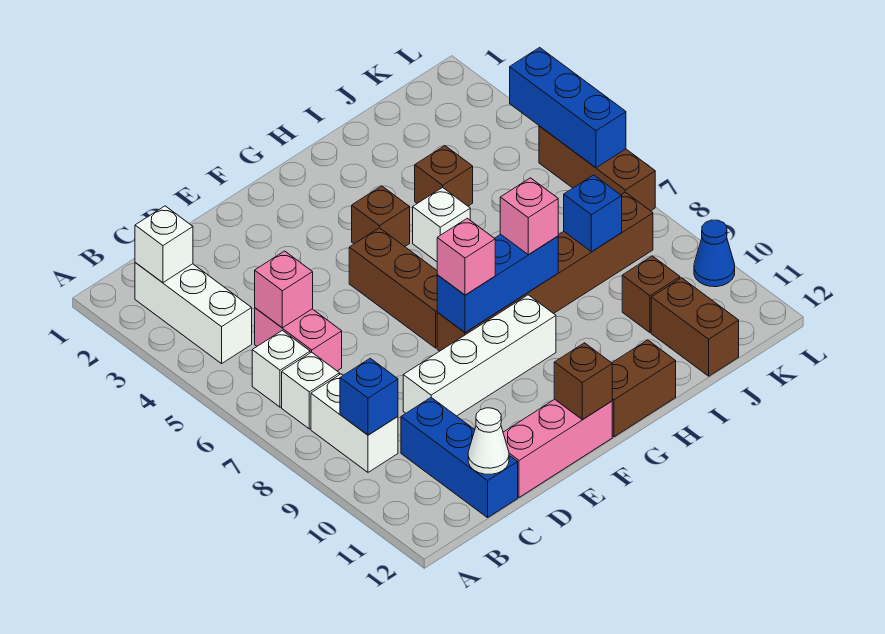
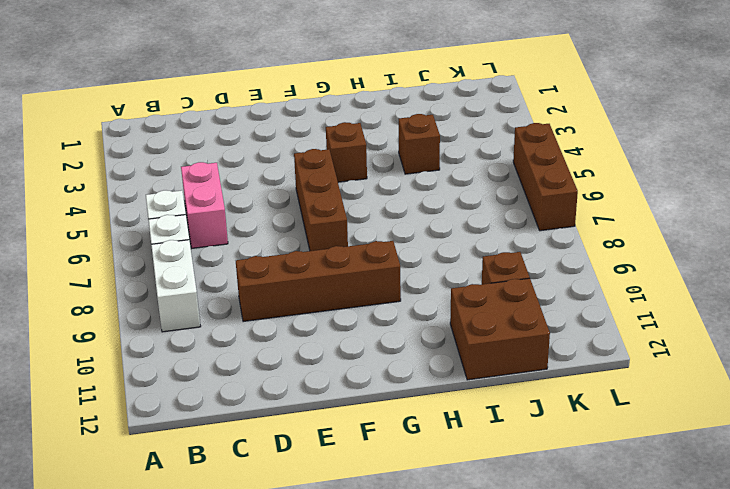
brown 1x4 brick [236,241,401,322] -> white 1x4 brick [403,295,556,416]
brown 2x2 brick [450,278,550,380] -> brown 1x2 brick [651,278,739,376]
none -> white 1x3 brick [135,263,252,364]
none -> blue 1x3 brick [401,398,518,518]
none -> pink 1x3 brick [503,399,612,497]

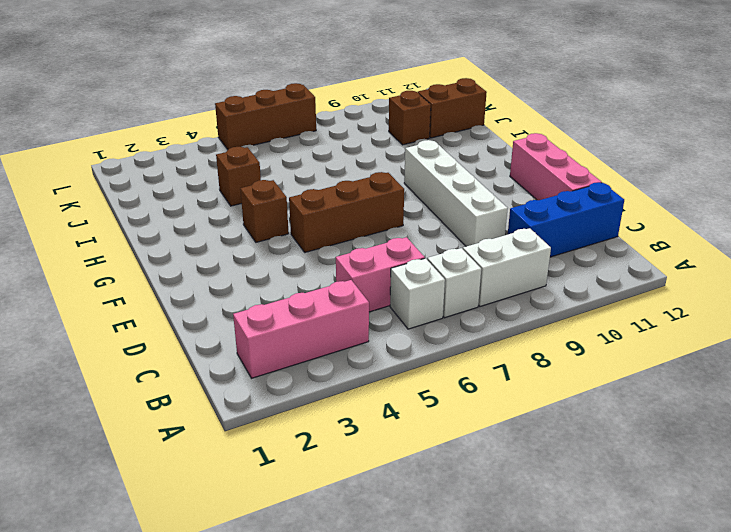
pink 1x3 brick [233,280,369,378] -> white 1x3 brick [135,263,252,364]
none -> brown 1x6 brick [437,192,653,351]
none -> brown 1x2 brick [612,340,676,437]
none -> white 1x1 brick [413,187,470,262]

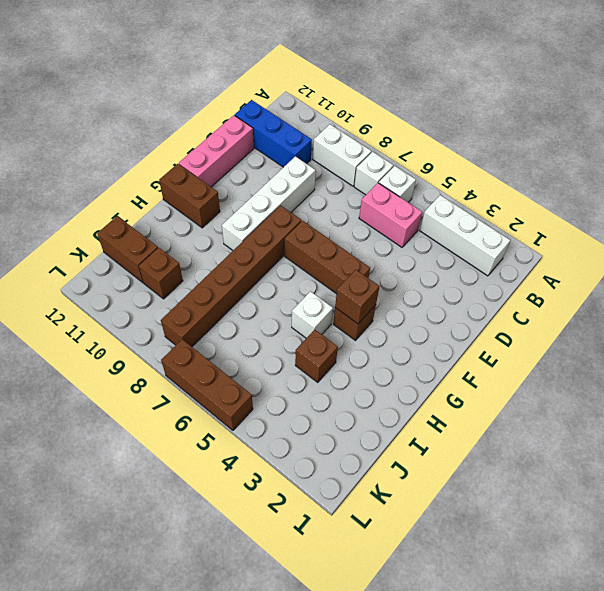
brown 1x1 brick [335,270,379,324] -> brown 1x1 brick moved to [554,343,612,419]
brown 1x2 brick [159,164,220,228] -> brown 1x2 brick turned to [612,340,676,437]
none -> blue 1x1 cone [694,220,735,287]
none -> white 1x1 brick [135,206,193,283]
none -> blue 1x1 brick [340,358,398,435]

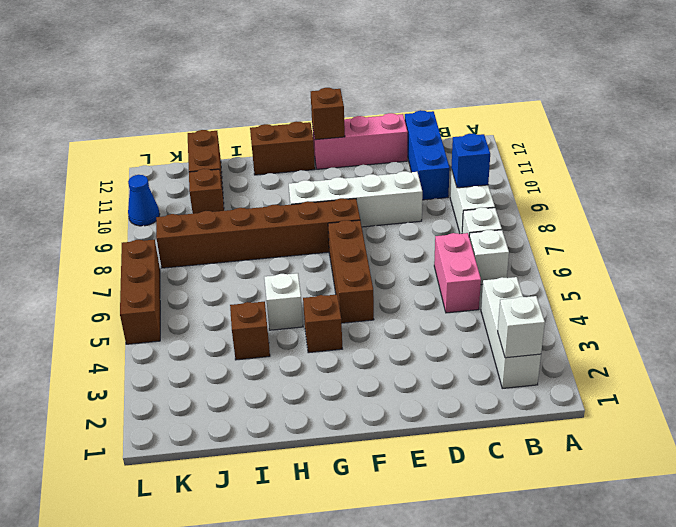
none -> pink 1x1 brick [255,251,313,328]
none -> white 1x1 cone [468,408,509,474]
none -> blue 1x3 brick [437,234,558,332]

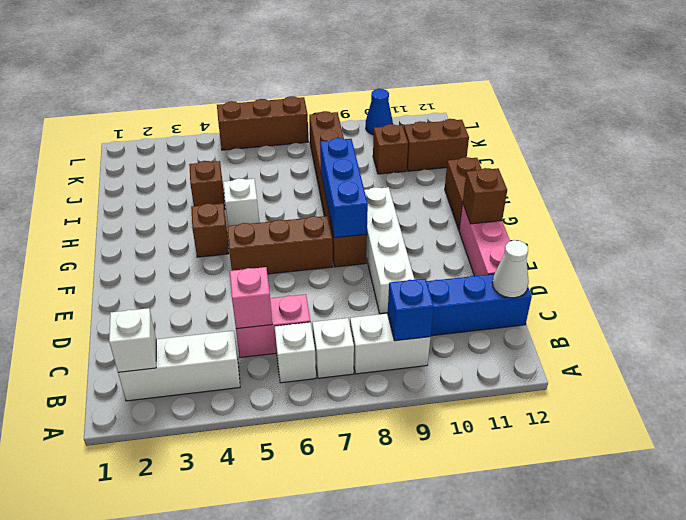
none -> blue 1x1 brick [564,175,622,252]
none -> blue 1x3 brick [510,48,626,168]
none -> pink 1x1 brick [437,218,495,295]

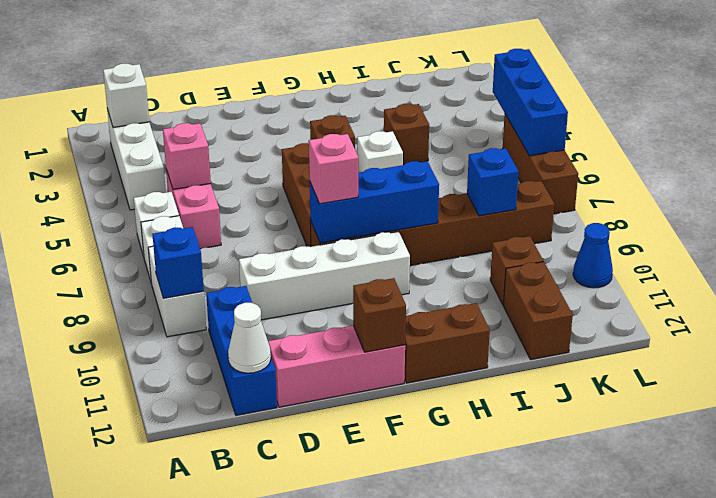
none -> pink 1x1 brick [500,178,558,255]

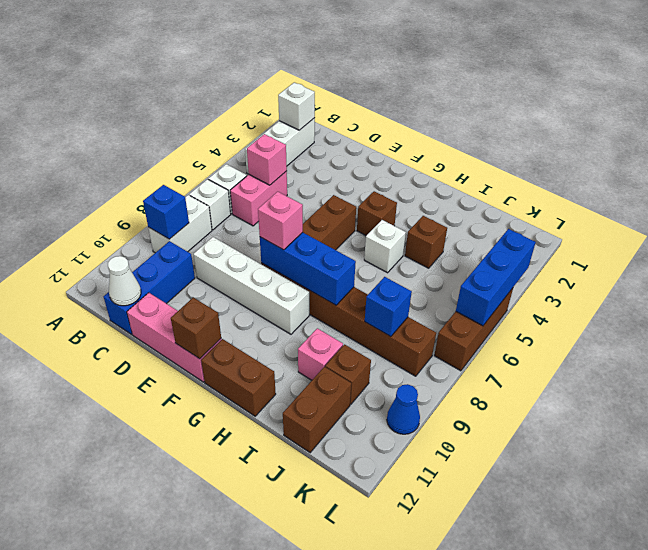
pink 1x1 brick [298,328,343,380] -> pink 1x1 brick moved to [500,178,558,255]

